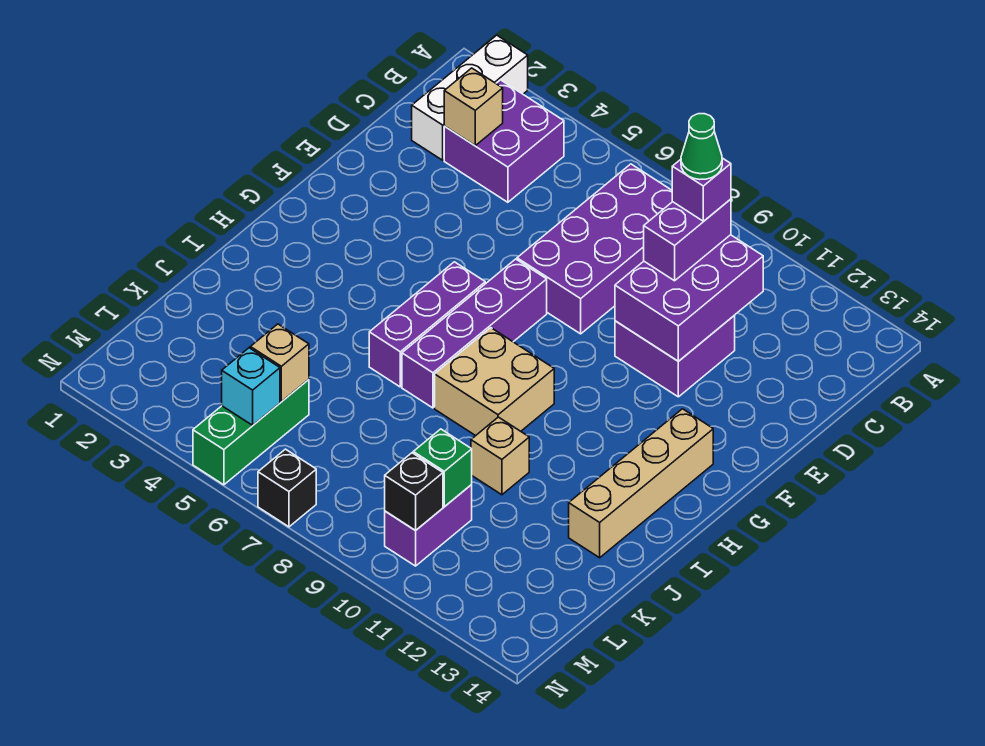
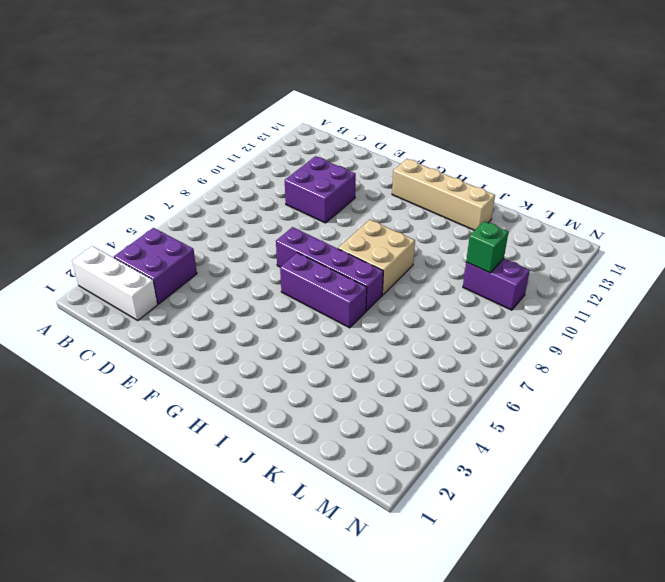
none -> purple 2x4 brick [517,164,672,334]
none -> tan 1x1 brick [471,417,529,495]
none -> green 1x3 brick [193,380,309,485]

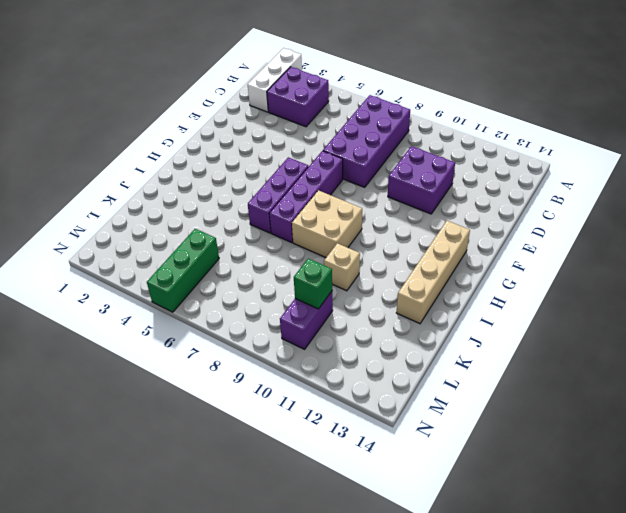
none -> black 1x1 brick [258,449,316,527]
none -> tan 1x1 brick [444,68,503,145]
none -> purple 2x3 brick [615,235,763,361]

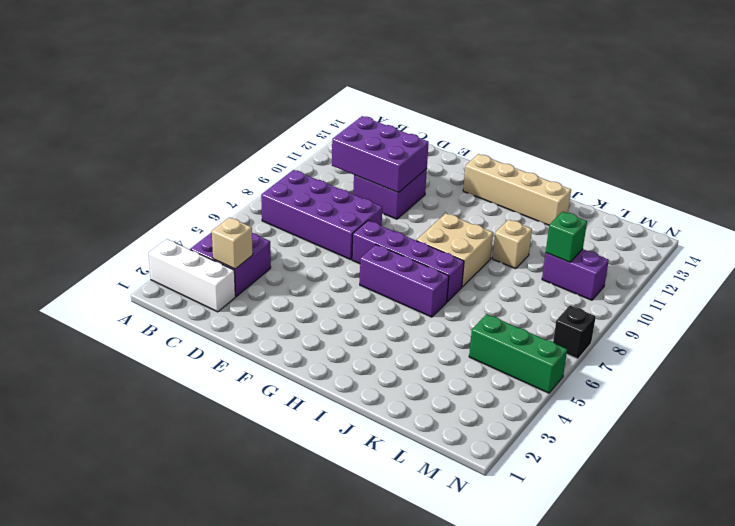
none -> tan 1x1 brick [250,324,309,402]
none -> cyan 1x1 brick [222,348,280,425]
none -> black 1x1 brick [385,453,443,531]

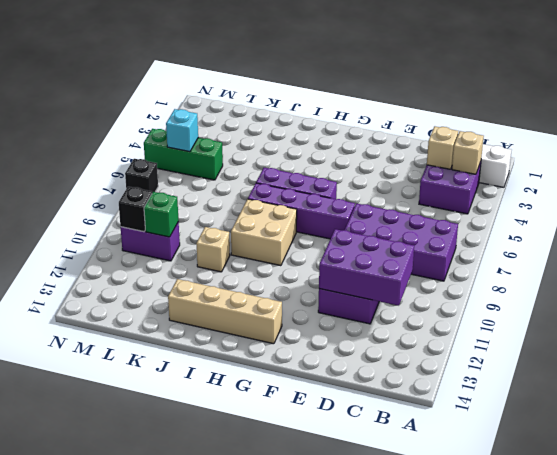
tan 1x1 brick [452,131,484,174] -> tan 1x1 brick moved to [250,324,309,402]
none -> purple 1x2 brick [644,199,731,281]
none -> purple 1x1 brick [672,158,731,221]
none -> green 1x1 cone [681,114,722,180]

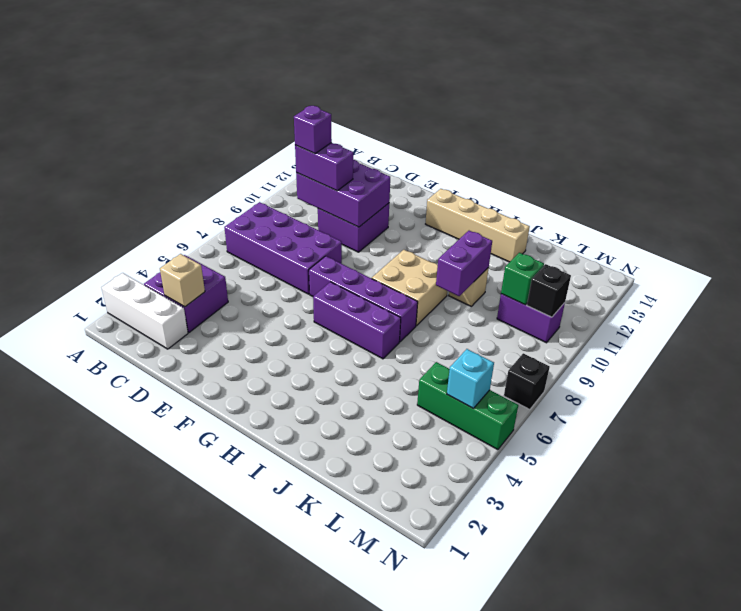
purple 1x2 brick [436,231,492,296] -> none
none -> tan 1x1 brick [250,324,309,402]
none -> green 1x1 cone [681,114,722,180]

